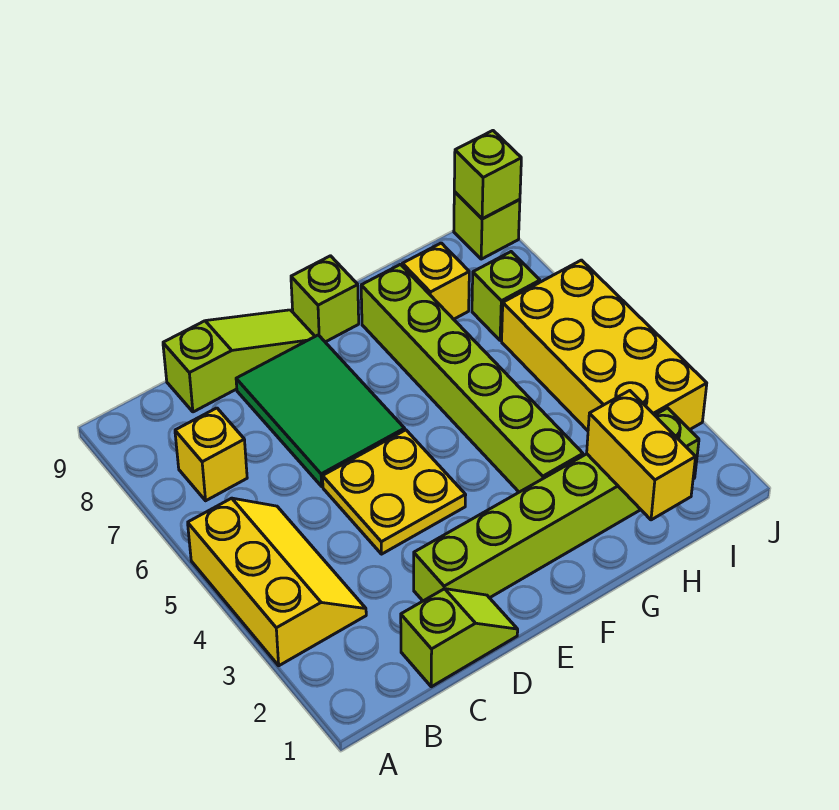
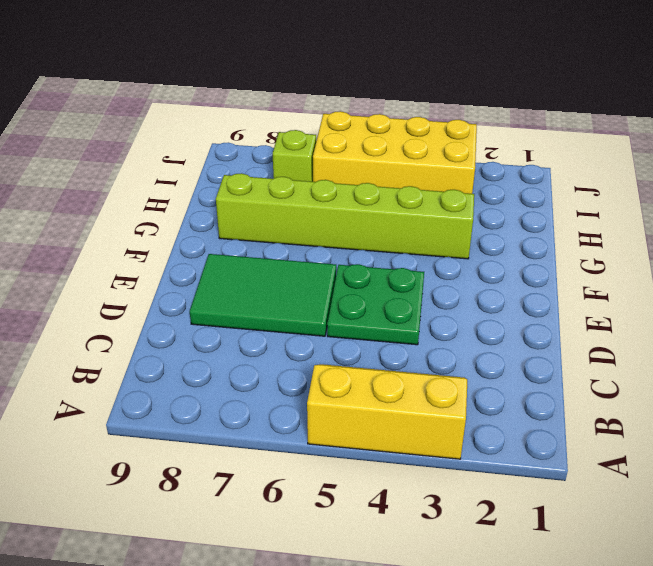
green 2x2 plate [327,264,424,345] -> yellow 2x2 plate [323,430,466,554]
none -> yellow 1x1 brick [175,408,247,501]
none -> lime 1x2 slope [401,589,518,687]
none -> lime 1x3 slope [163,310,315,412]

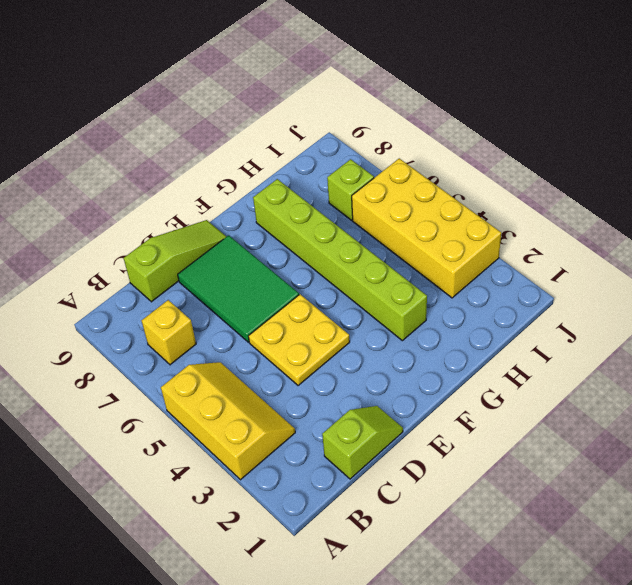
none -> lime 1x6 brick [414,408,699,601]
none -> lime 1x1 brick [291,256,359,342]
none -> yellow 1x1 brick [402,243,469,319]

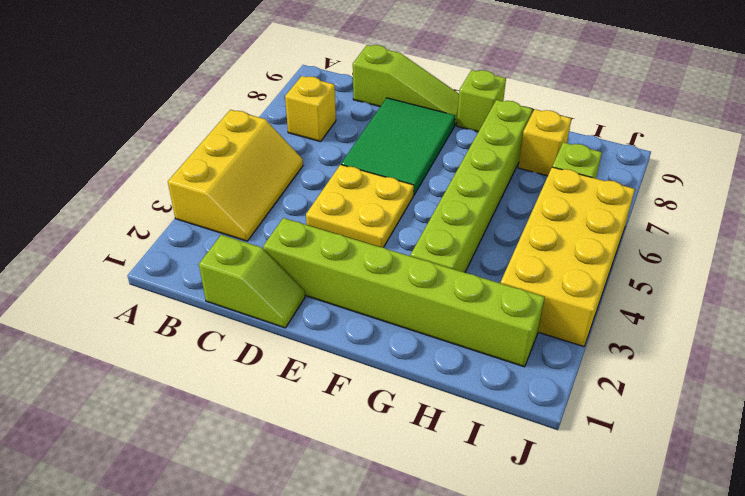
none -> lime 1x1 brick [454,192,520,259]
none -> yellow 1x2 brick [587,391,696,520]
none -> lime 1x1 brick [454,131,521,219]

